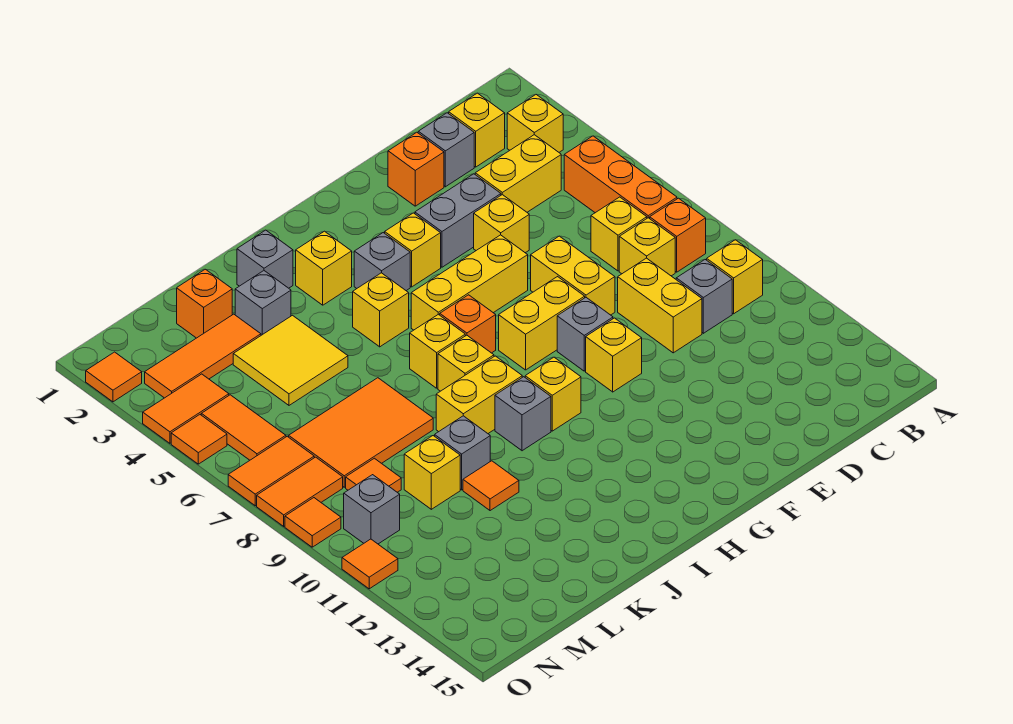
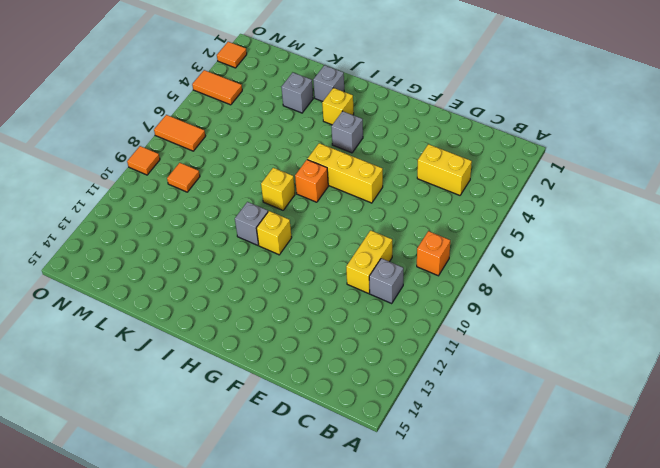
none -> yellow 1x1 brick [507,95,563,152]
none -> orange 1x3 brick [564,136,677,219]
none -> yellow 1x1 brick [707,240,763,314]
none -> yellow 1x1 brick [449,93,505,167]

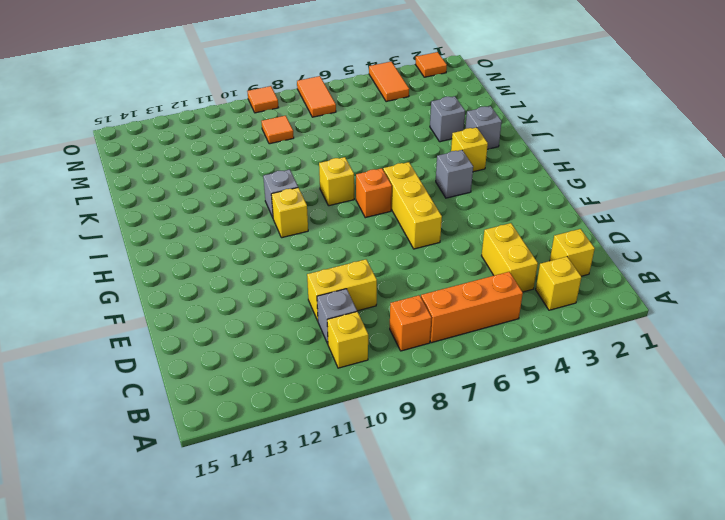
none -> yellow 1x1 brick [591,197,647,271]
none -> yellow 1x1 brick [619,218,675,276]
none -> grey 1x1 brick [418,113,474,187]
none -> orange 1x1 brick [388,132,444,206]

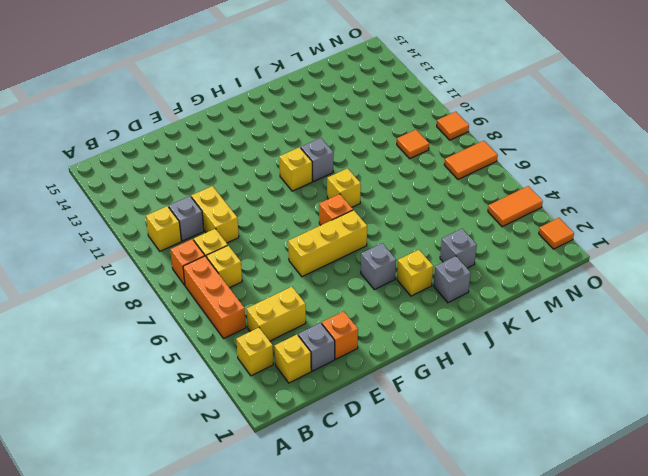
none -> grey 1x2 brick [415,174,501,267]
none -> yellow 1x1 brick [474,195,529,253]
none -> yellow 1x2 brick [531,236,615,315]
none -> yellow 1x2 brick [499,277,585,370]

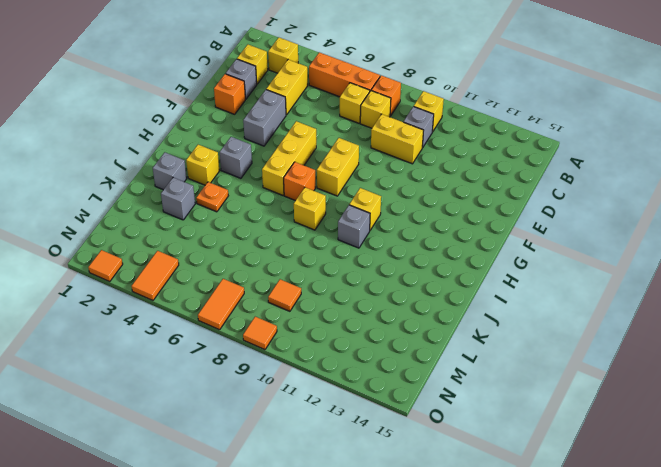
orange 1x1 plate [196,182,228,212] -> none
none -> yellow 1x1 brick [474,195,529,253]
none -> yellow 1x2 brick [531,236,615,315]
none -> grey 1x1 brick [557,298,613,371]
none -> yellow 1x1 brick [586,318,642,392]

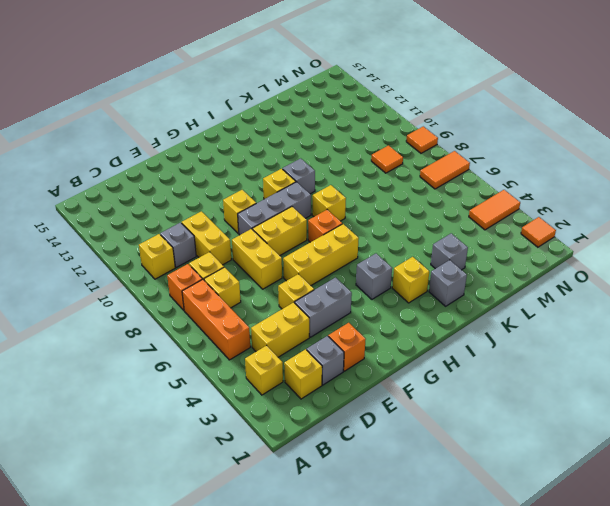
grey 1x3 brick [238,182,311,235] -> grey 1x1 brick [557,298,613,371]
none -> yellow 1x1 brick [385,213,441,287]
none -> yellow 1x1 brick [353,273,409,347]
none -> yellow 1x1 brick [410,314,465,388]
none -> yellow 1x2 brick [436,356,522,433]

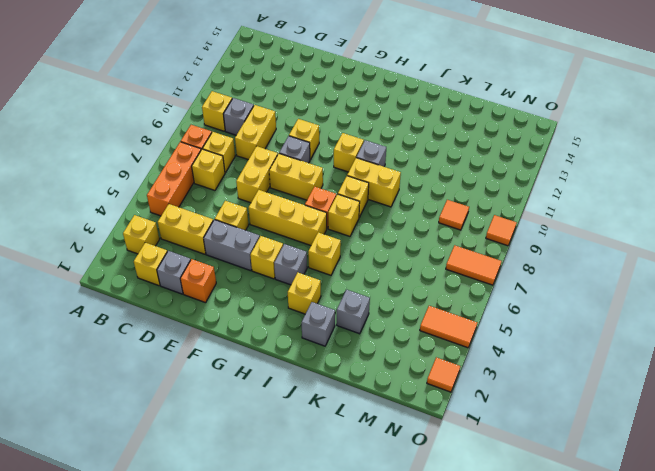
none -> yellow 2x2 tile [233,315,348,405]
none -> orange 2x3 tile [289,378,433,487]
none -> grey 1x1 brick [435,416,490,490]
none -> orange 1x1 tile [463,461,519,511]

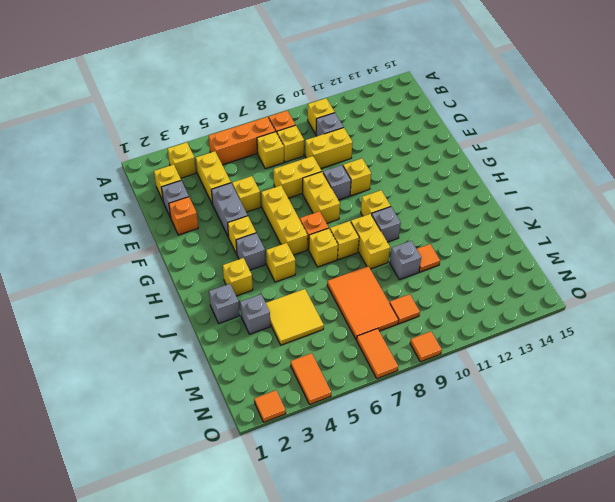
none -> orange 1x1 brick [177,269,232,338]
none -> orange 1x3 tile [145,314,261,398]
none -> yellow 1x1 brick [404,436,460,509]
none -> orange 1x2 tile [201,395,286,460]

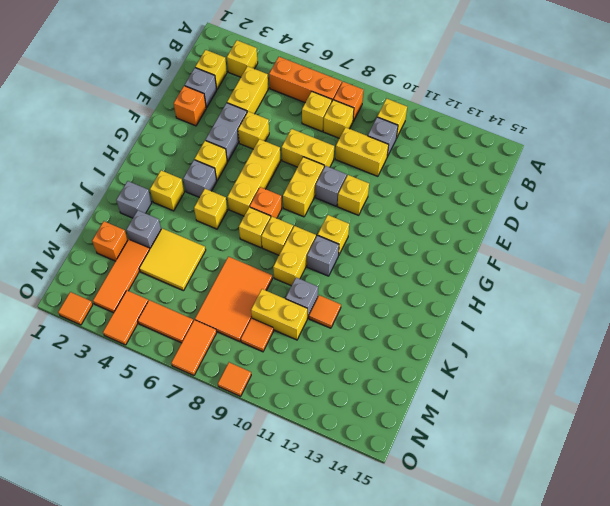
yellow 1x2 brick [251,289,307,340] -> yellow 1x1 brick [404,436,460,509]
none -> orange 1x2 tile [257,457,343,526]
none -> grey 1x1 brick [344,475,400,544]
none -> orange 1x1 tile [171,415,227,464]
none -> orange 1x1 tile [342,539,398,589]

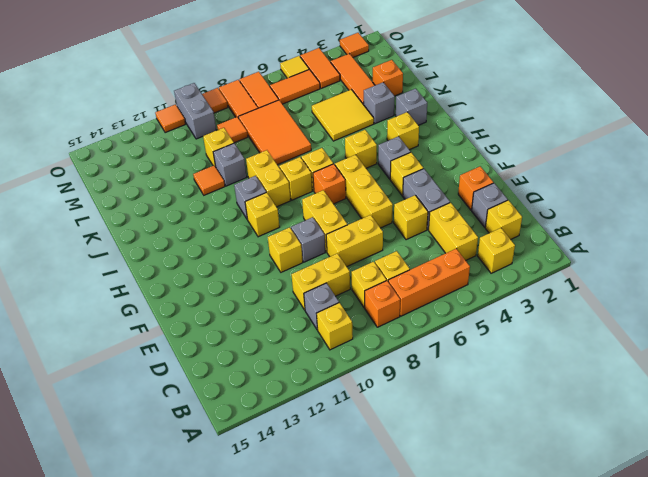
grey 1x2 brick [174,83,216,139] -> grey 1x1 brick [344,475,400,544]
yellow 1x1 tile [280,56,309,78] -> orange 1x1 tile [171,415,227,464]

